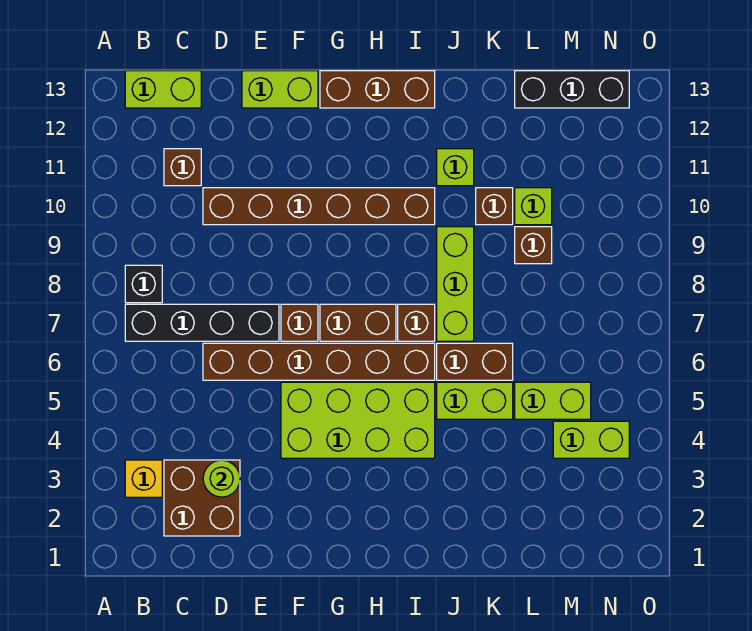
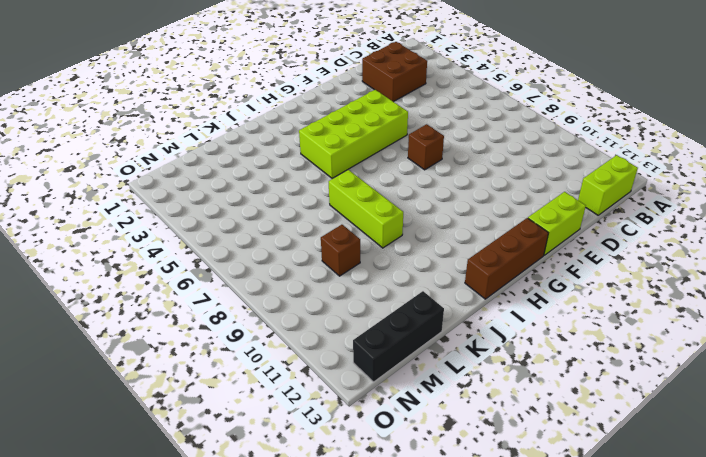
none -> yellow 1x1 brick [125,460,162,497]
none -> black 1x4 brick [125,304,279,341]
none -> black 1x1 brick [125,265,162,303]

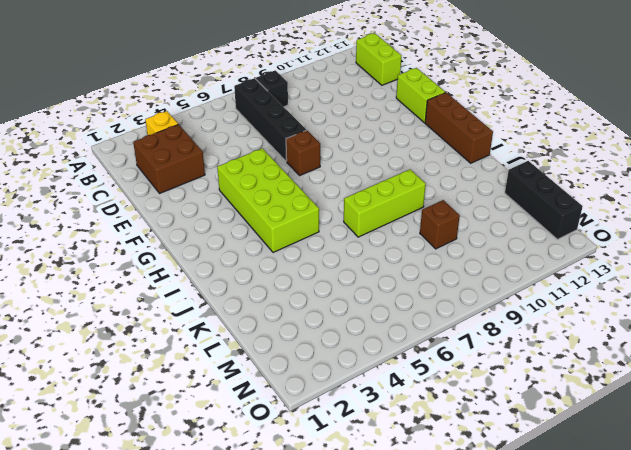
none -> brown 1x1 brick [164,149,201,186]
none -> brown 1x6 brick [203,343,435,380]
none -> brown 1x6 brick [203,188,435,225]

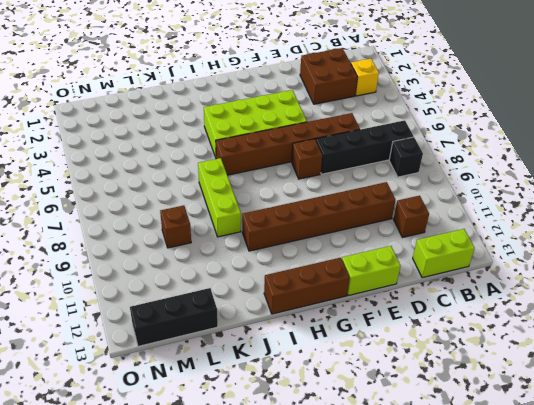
none -> brown 1x2 brick [320,304,396,341]
none -> brown 1x1 brick [398,304,435,341]
none -> lime 1x2 brick [437,382,513,419]

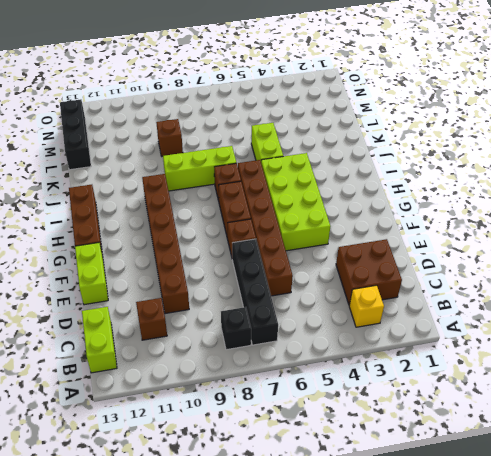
none -> brown 1x2 brick [437,343,513,380]
none -> lime 1x1 brick [437,149,474,186]
none -> brown 1x1 brick [476,188,513,225]

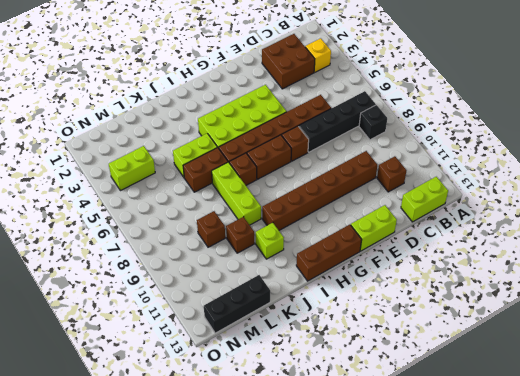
none -> lime 1x2 brick [515,382,591,419]
none -> lime 1x1 brick [515,188,552,225]
none -> lime 1x1 round brick [203,460,240,497]

